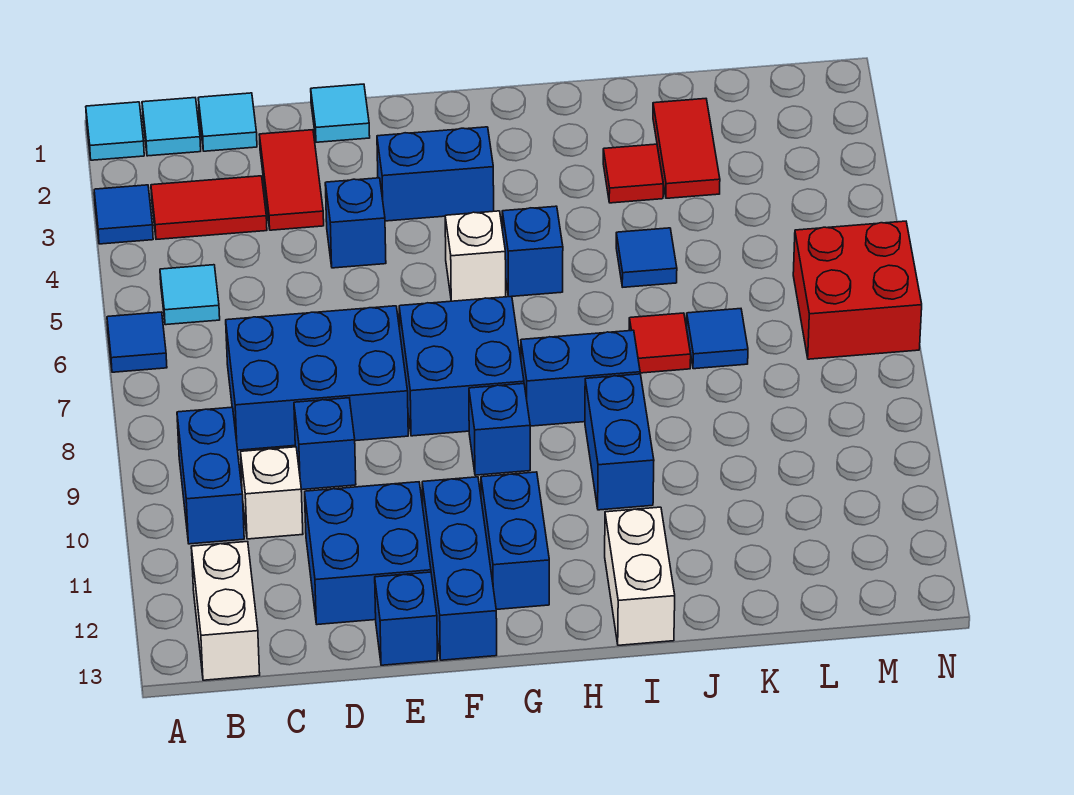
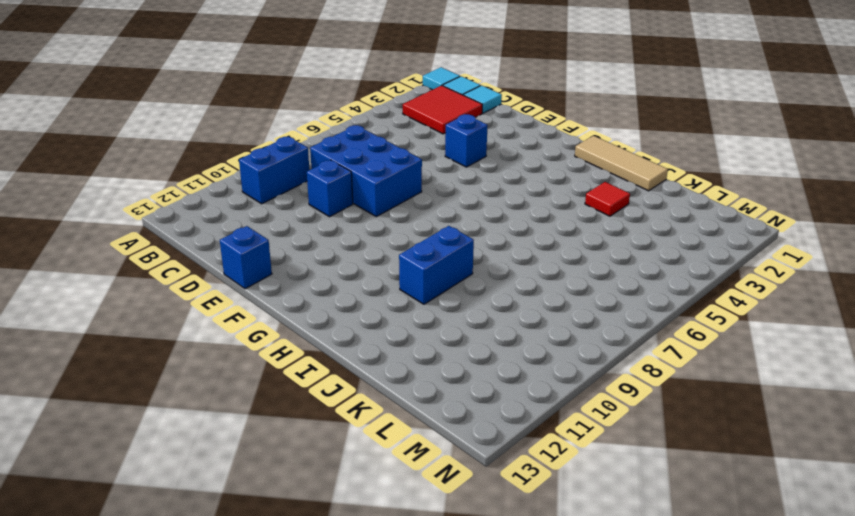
red 2x2 tile [403,86,483,134] -> red 1x2 tile [151,176,267,239]
tan 1x3 tile [575,136,668,191] -> none
none -> blue 1x1 tile [94,185,153,244]
none -> blue 1x1 tile [107,312,167,372]
none -> cyan 1x1 tile [160,265,220,325]
none -> white 1x2 brick [191,542,260,680]

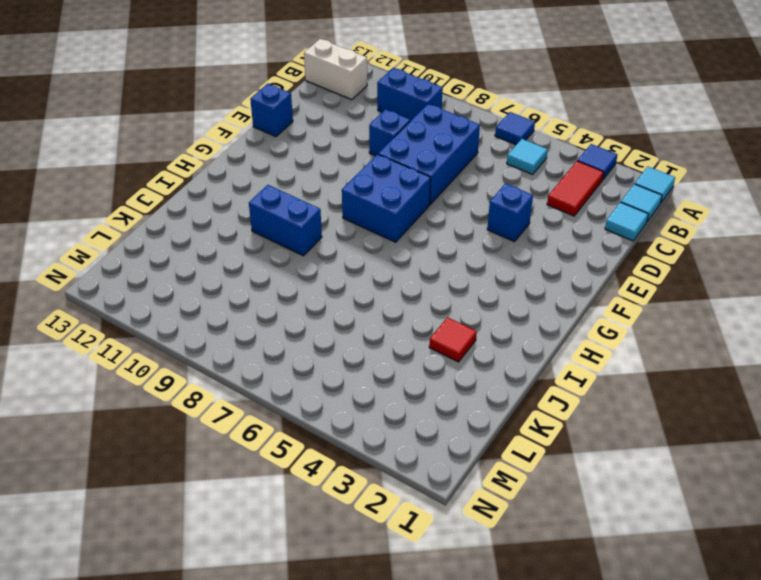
none -> white 1x1 brick [241,447,303,539]
none -> red 1x2 tile [259,130,324,230]
none -> blue 2x2 brick [305,482,431,625]
none -> cyan 1x1 tile [311,84,370,142]

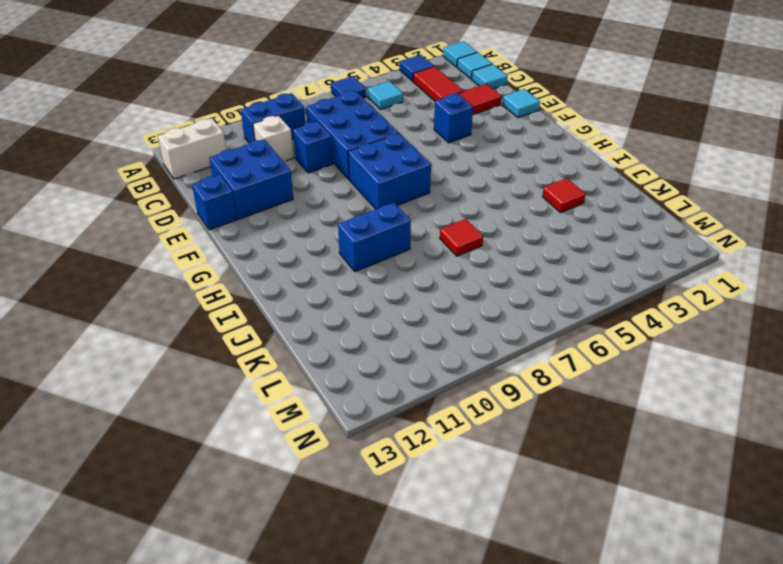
none -> blue 1x2 brick [377,127,494,221]
none -> blue 1x3 brick [422,477,497,660]
none -> white 1x1 brick [445,211,506,301]
none -> blue 1x1 brick [469,384,530,475]

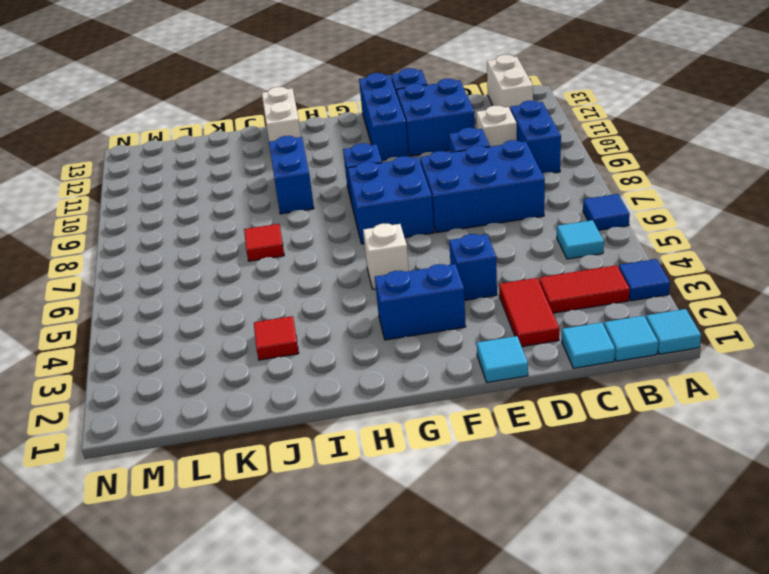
none -> blue 1x2 brick [481,472,549,610]
none -> blue 1x1 brick [502,206,563,297]
none -> blue 1x2 brick [521,330,640,426]
none -> blue 1x1 tile [616,228,677,287]

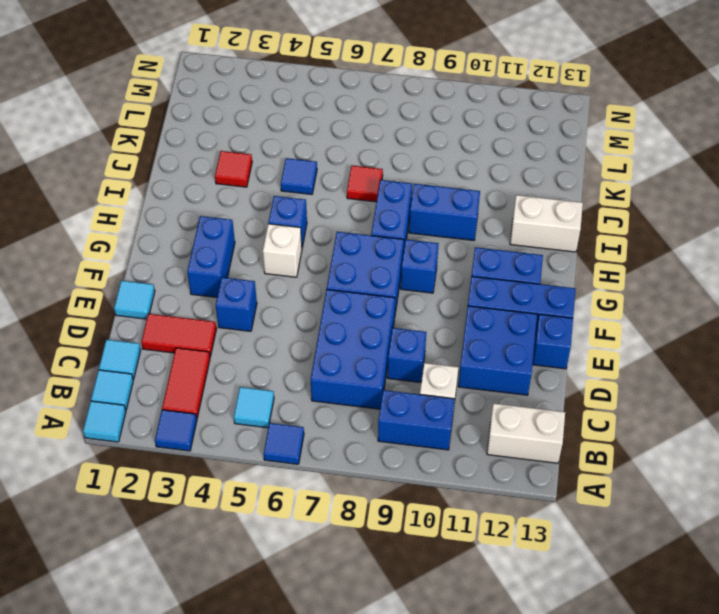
none -> red 1x2 tile [653,99,720,198]
none -> blue 1x1 tile [686,309,748,369]
none -> red 2x2 brick [793,221,922,359]

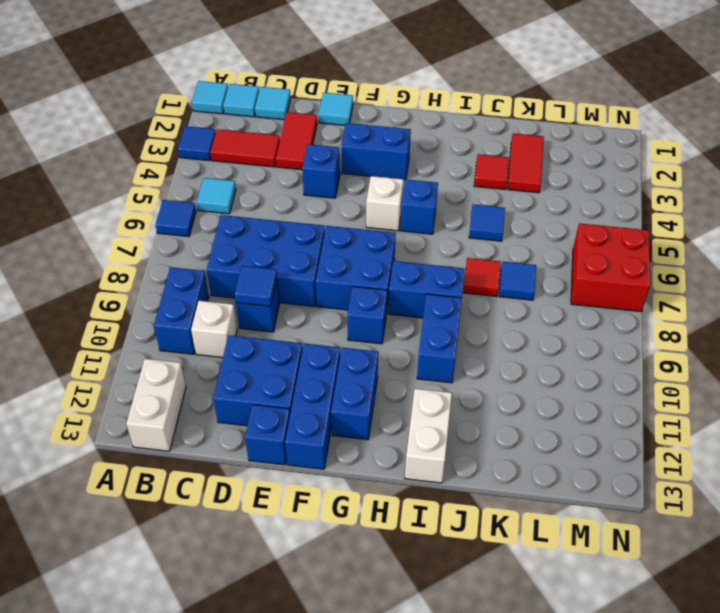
blue 1x1 tile [235,266,277,306] -> none

